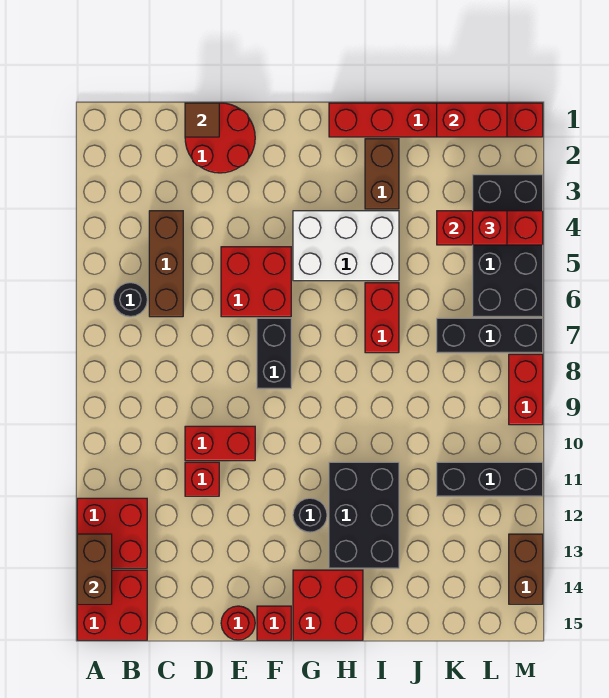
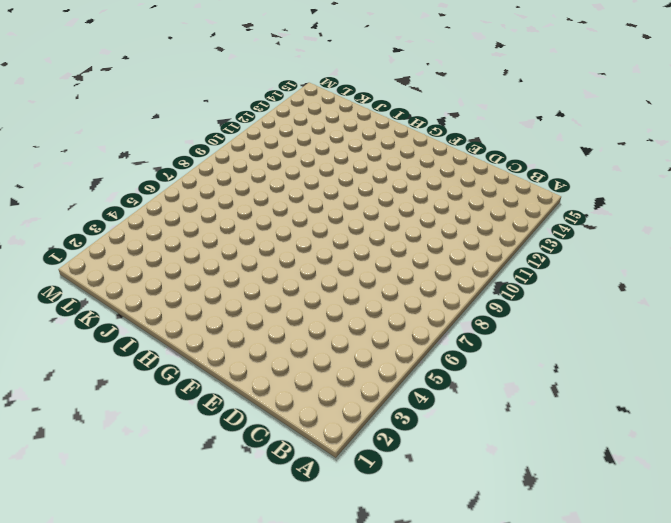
none -> red 2x2 brick [77,498,147,568]
none -> red 2x2 brick [77,570,147,640]
none -> black 1x1 round brick [113,283,147,317]

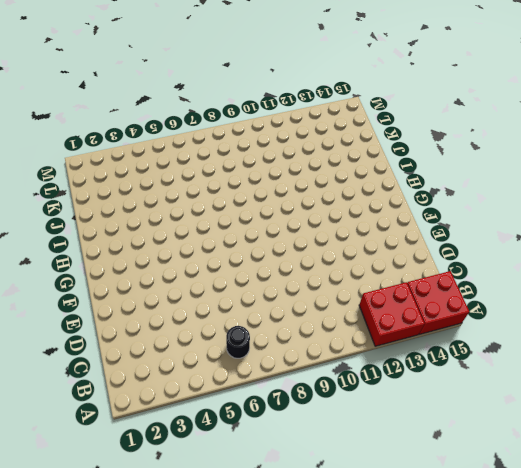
none -> brown 1x3 brick [149,211,183,317]
none -> red 2x2 round brick [185,103,255,173]
none -> red 1x2 brick [185,426,255,461]

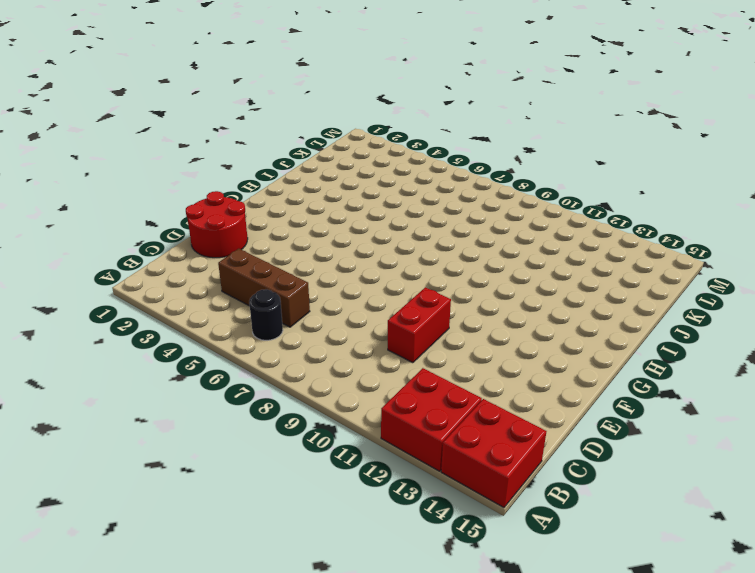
none -> red 1x1 brick [185,462,219,496]
none -> red 2x2 brick [221,247,291,317]
none -> red 1x1 round brick [221,606,255,640]

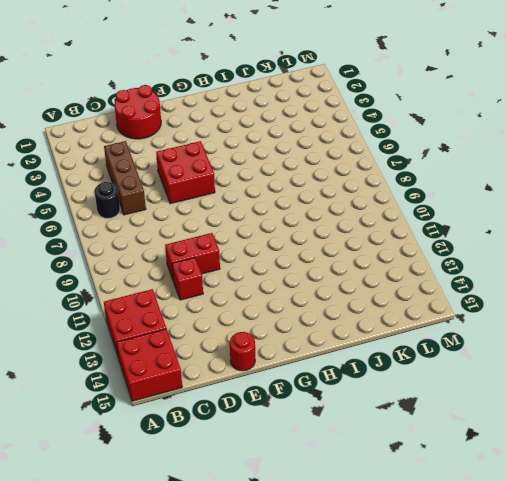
none -> black 1x2 brick [257,318,291,389]
none -> red 1x1 brick [257,606,291,640]
none -> white 2x3 brick [293,211,399,281]

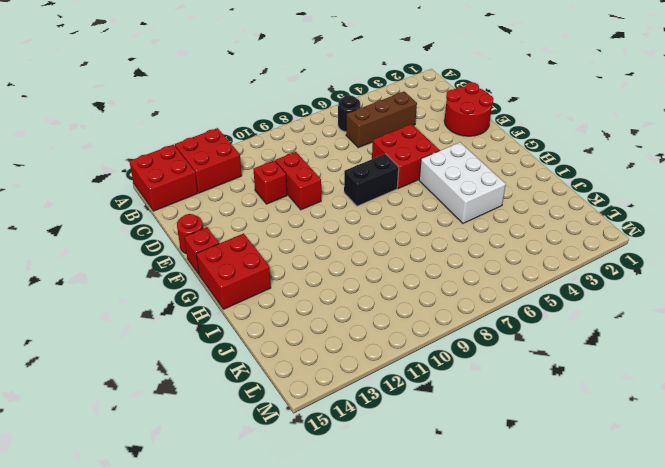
none -> black 1x1 round brick [293,498,327,532]
none -> red 1x6 brick [329,103,543,137]
none -> black 2x3 brick [329,462,399,568]

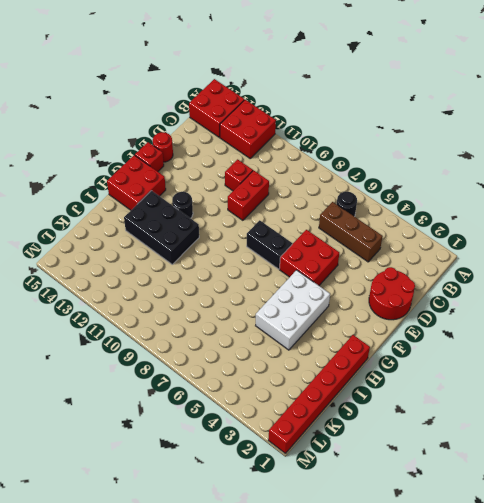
none -> brown 1x2 brick [365,139,399,209]
none -> red 1x2 brick [365,283,399,353]
none -> black 1x3 brick [437,318,543,353]

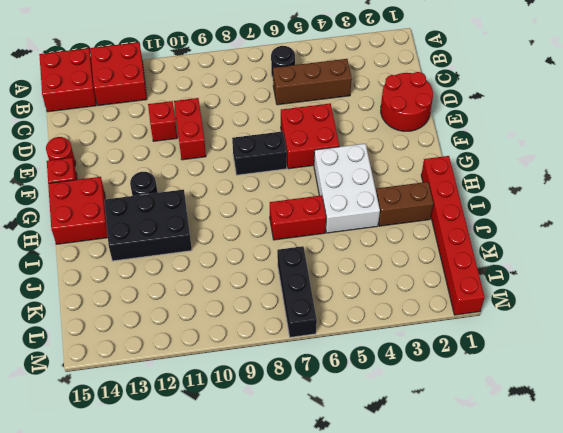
none -> black 1x3 brick [437,462,543,496]
none -> black 2x4 brick [473,175,543,317]
none -> red 1x2 brick [509,354,543,425]

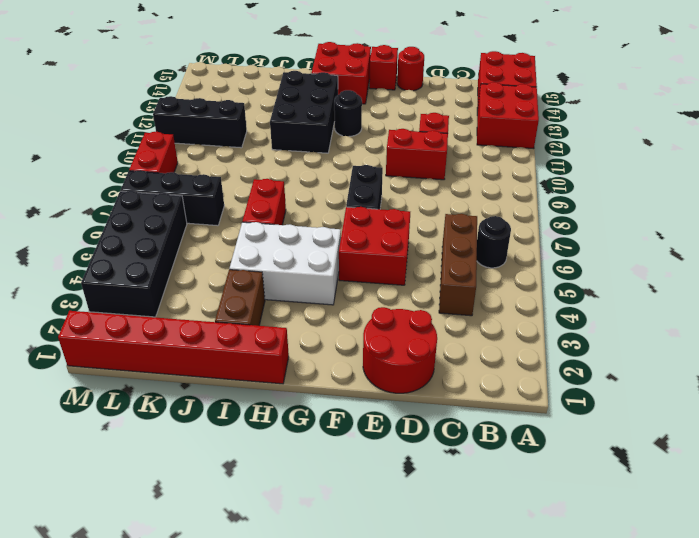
none -> brown 1x2 brick [509,534,543,604]
none -> brown 1x2 brick [77,534,112,604]
none -> brown 1x1 tile [185,103,219,137]

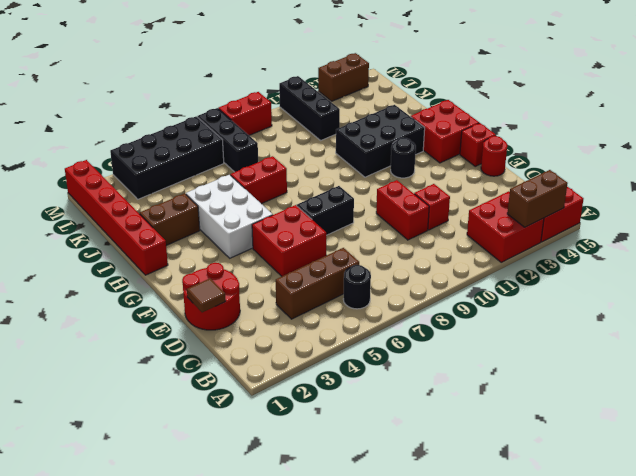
none -> red 1x2 brick [437,103,507,137]
none -> red 1x3 brick [437,211,543,245]
none -> red 1x1 brick [473,211,507,245]

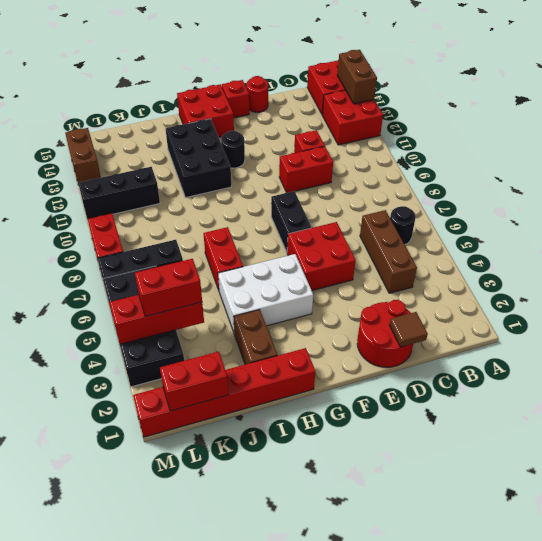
red 1x2 brick [135,259,202,317] -> red 1x1 brick [473,211,507,245]

